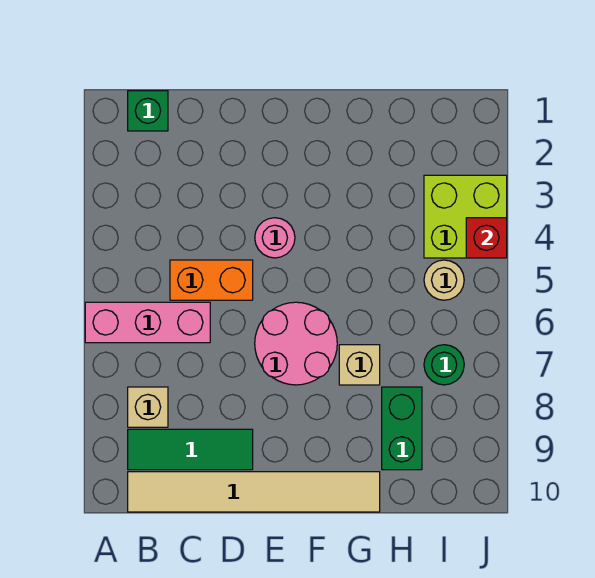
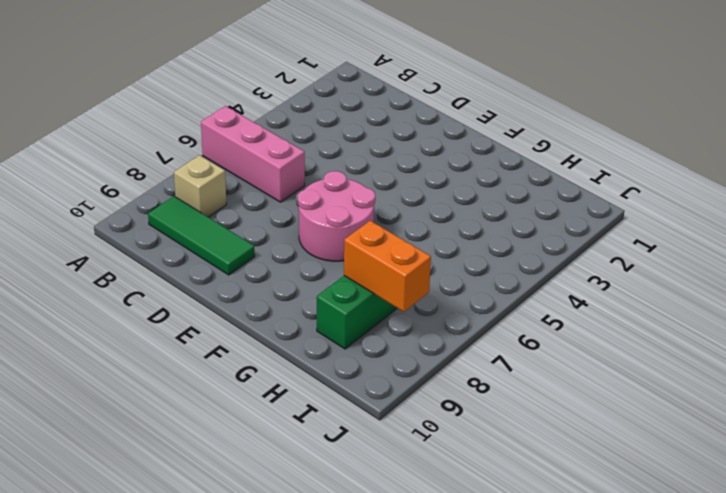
orange 1x2 brick [344,221,431,312] -> orange 1x2 brick moved to [170,260,253,300]
none -> green 1x1 brick [128,91,168,131]
none -> tan 1x6 tile [128,472,380,512]
none -> pink 1x1 round brick [255,218,295,258]

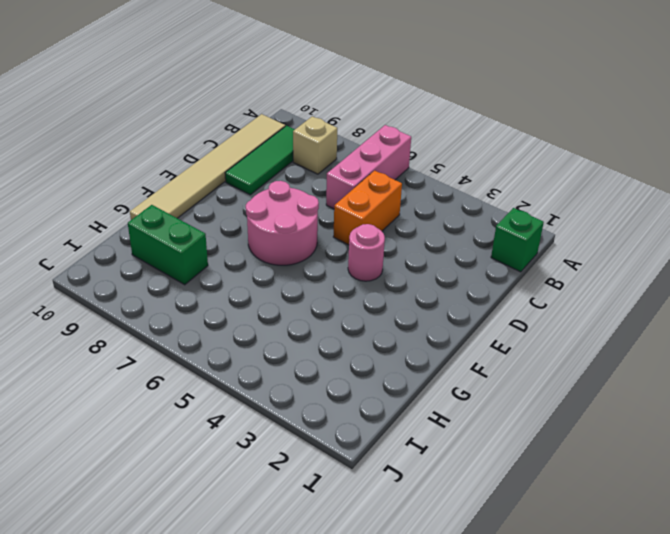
none -> tan 1x1 brick [339,345,380,385]
none -> lime 2x2 brick [424,175,507,258]
none -> tan 1x1 round brick [424,260,464,300]

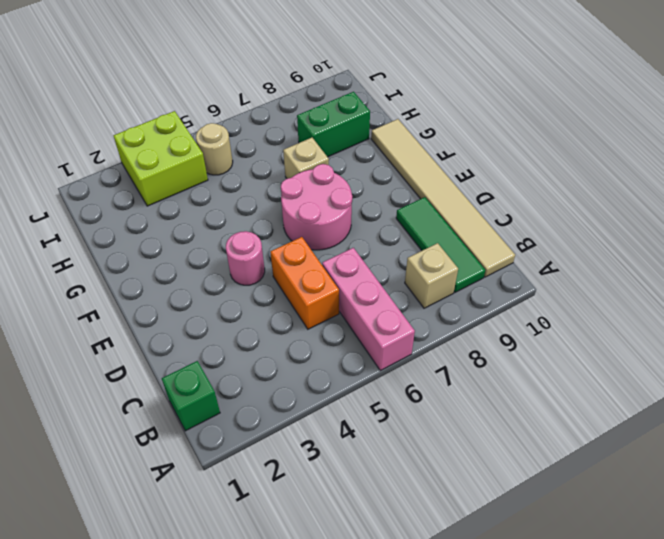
none -> green 1x1 round brick [424,345,464,385]
none -> red 1x1 brick [466,218,507,258]

